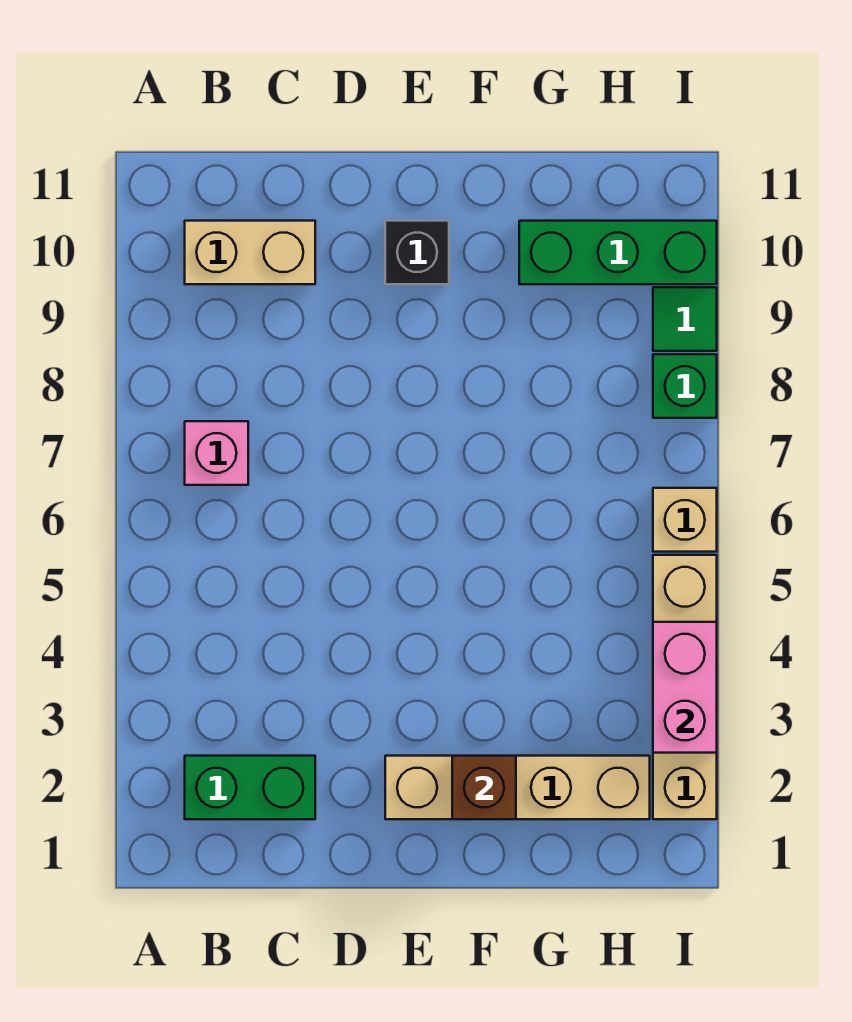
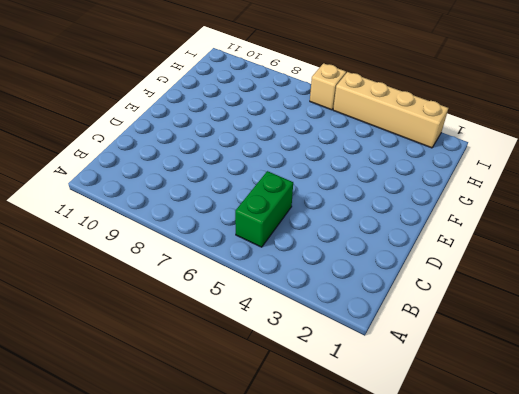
green 1x2 brick [235,171,293,247] -> green 1x2 brick moved to [185,756,315,819]
none -> pink 1x1 brick [185,421,248,485]
none -> tan 1x2 brick [185,221,315,284]
none -> tan 1x4 brick [385,756,650,819]

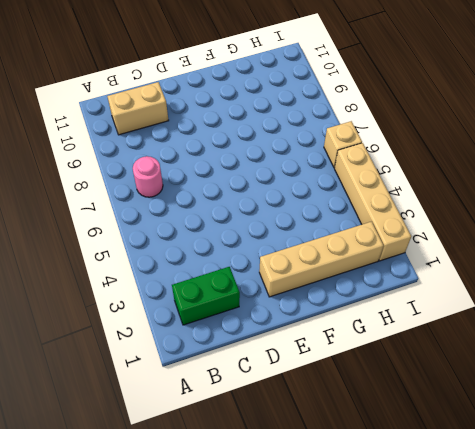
pink 1x1 round brick [133,156,163,197] -> pink 1x1 brick [185,421,248,485]
none -> black 1x1 brick [385,221,449,284]
none -> green 1x3 brick [519,221,717,284]
none -> green 1x1 brick [653,354,717,418]

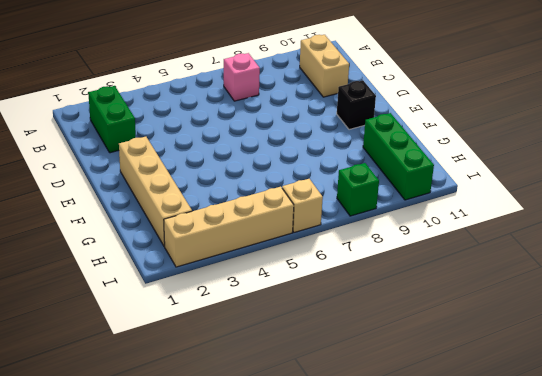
none -> green 1x1 tile [653,287,717,351]
none -> brown 1x1 brick [452,756,516,819]
none -> pink 1x2 brick [653,622,717,753]

